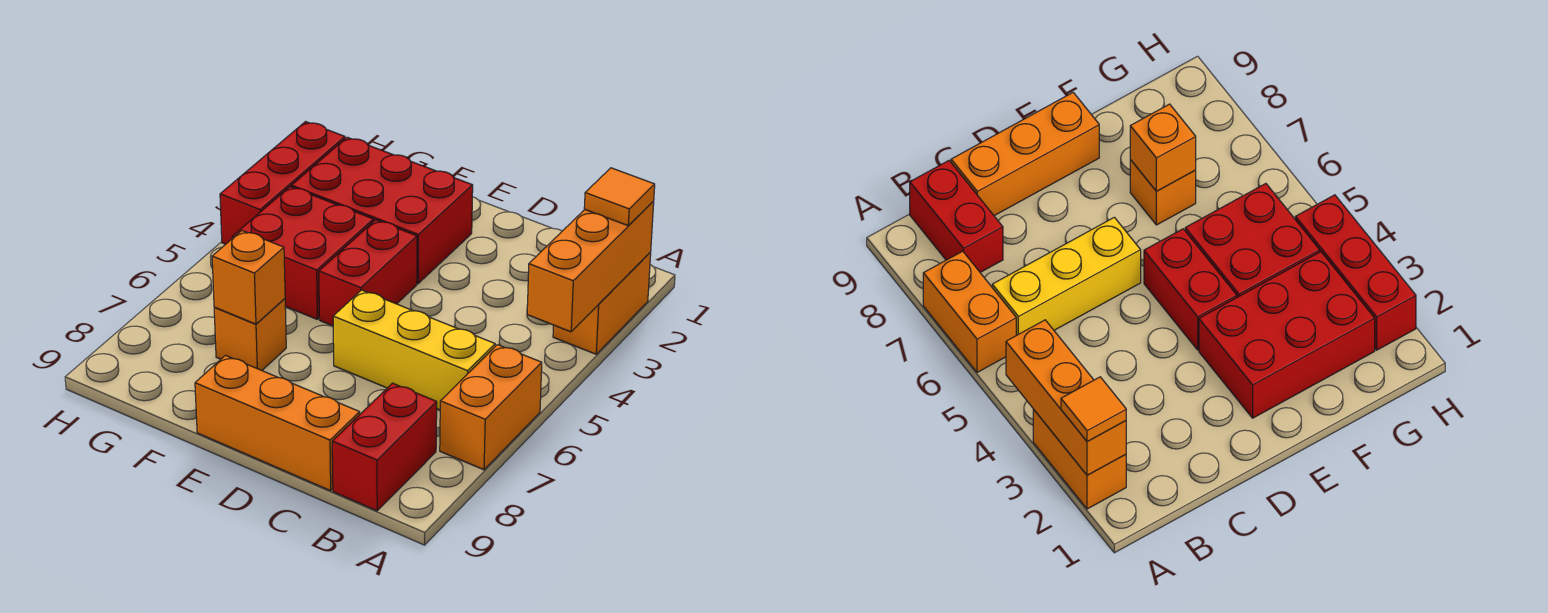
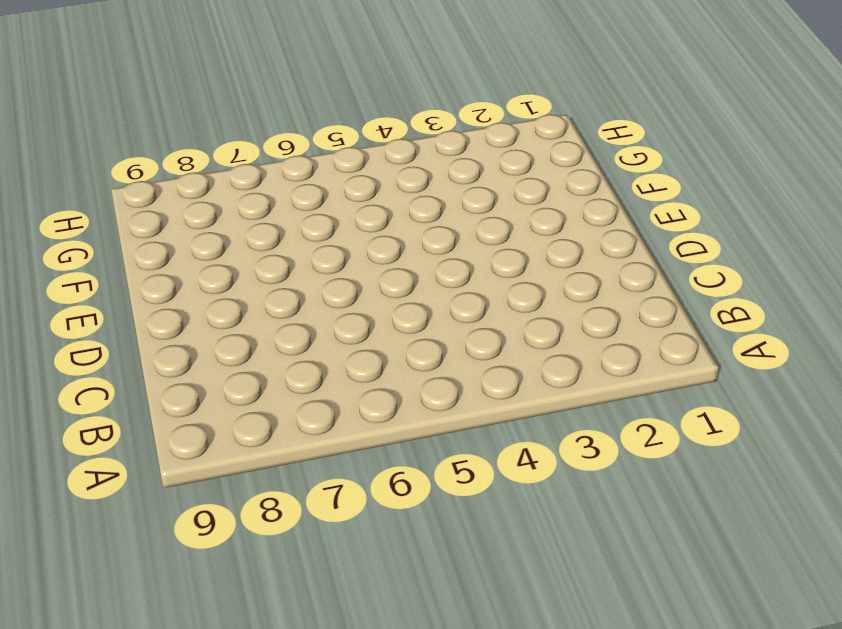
none -> orange 1x2 brick [553,252,651,354]
none -> orange 1x2 brick [440,345,542,470]
none -> yellow 1x3 brick [333,290,495,410]

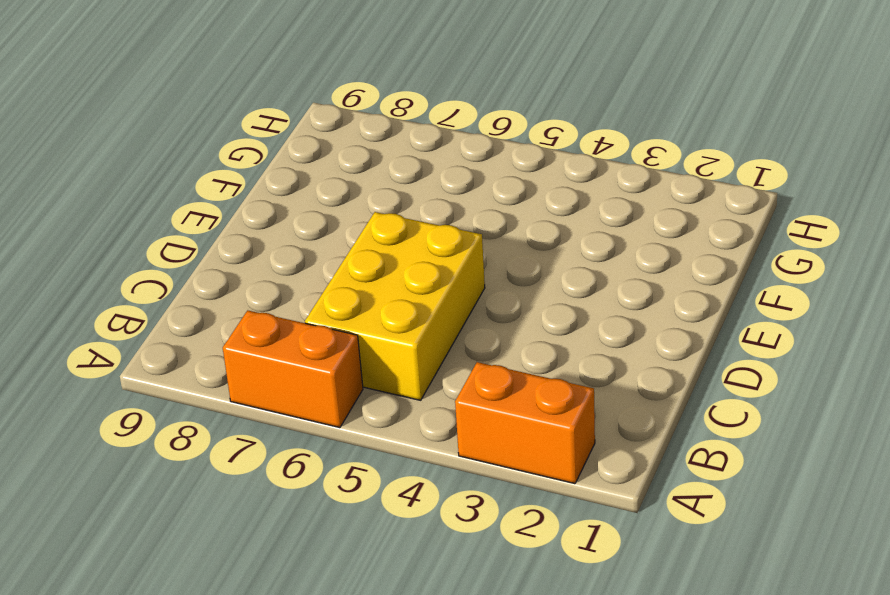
yellow 2x3 brick [305,212,485,400] -> yellow 1x3 brick [333,290,495,410]
none -> red 1x2 brick [332,383,437,511]
none -> orange 1x3 brick [195,355,360,491]
none -> red 2x3 brick [291,137,473,284]

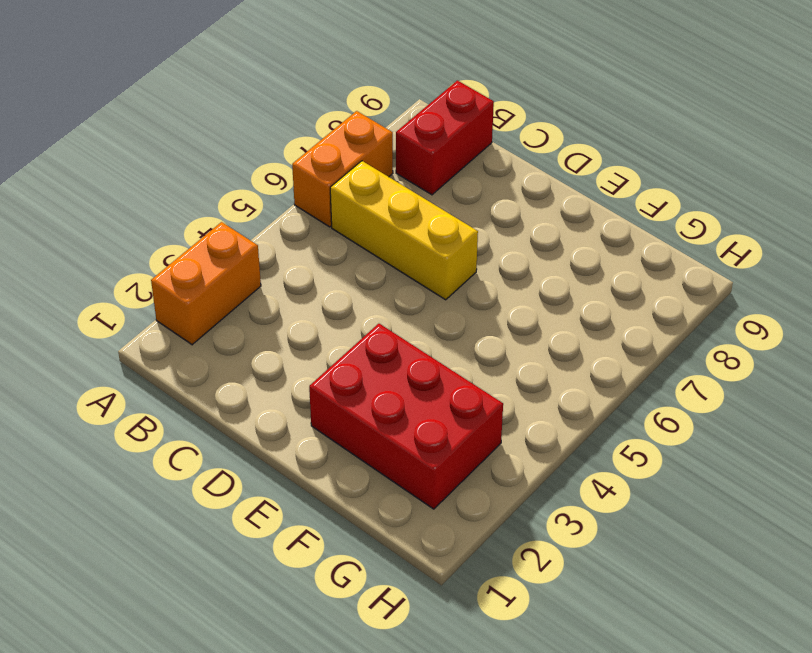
none -> orange 1x3 brick [195,355,360,491]
none -> red 1x2 brick [319,220,417,326]
none -> red 2x2 brick [232,187,374,319]

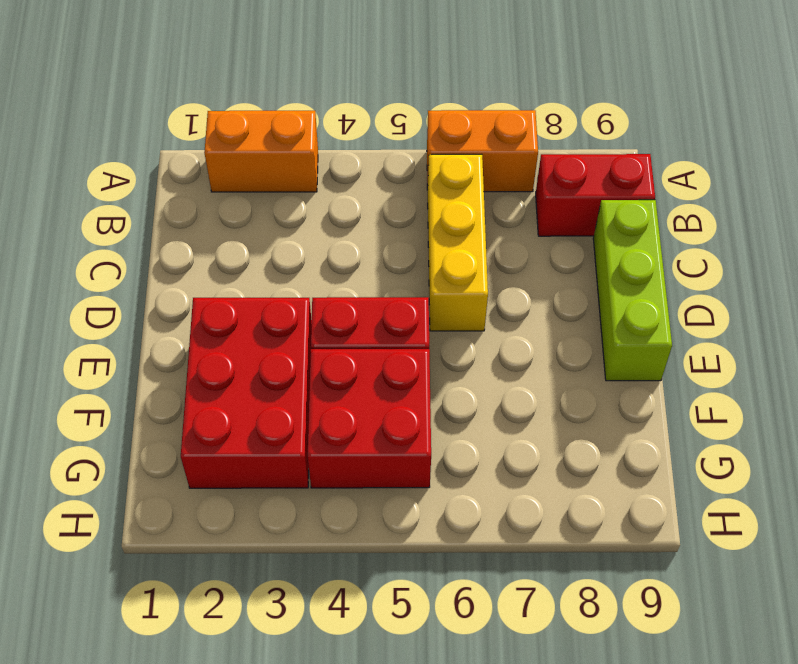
lime 1x3 brick [593,200,672,381] -> orange 1x3 brick [195,355,360,491]
none -> orange 1x1 brick [214,299,286,370]
none -> red 1x3 brick [220,122,345,244]
none -> orange 1x3 brick [527,201,654,332]

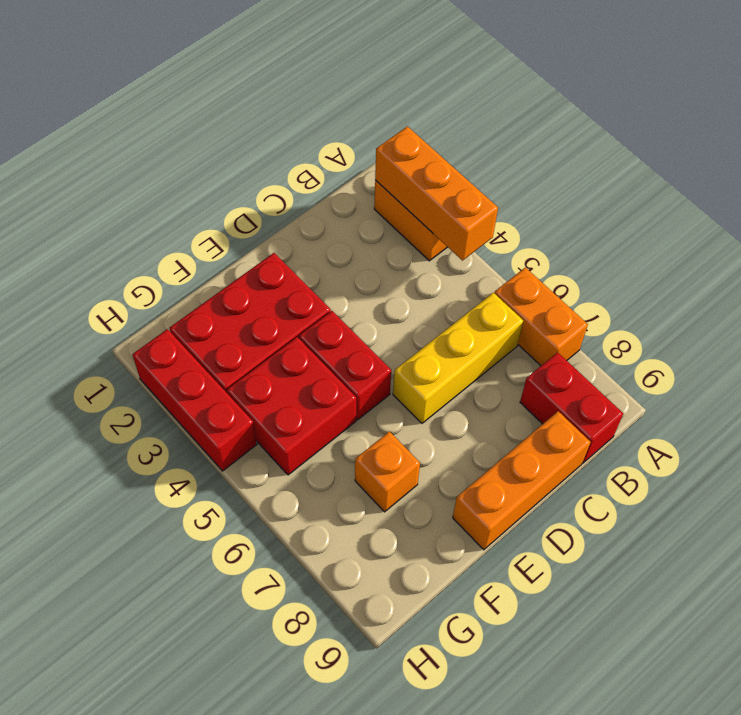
none -> orange 1x1 brick [212,231,285,324]
none -> orange 1x1 tile [584,168,655,226]

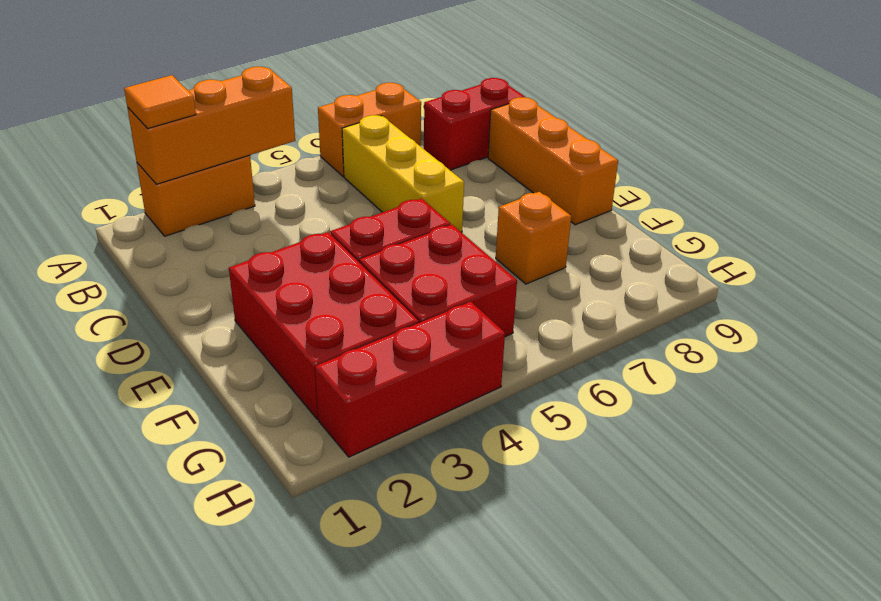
none -> orange 1x1 brick [212,231,285,324]

